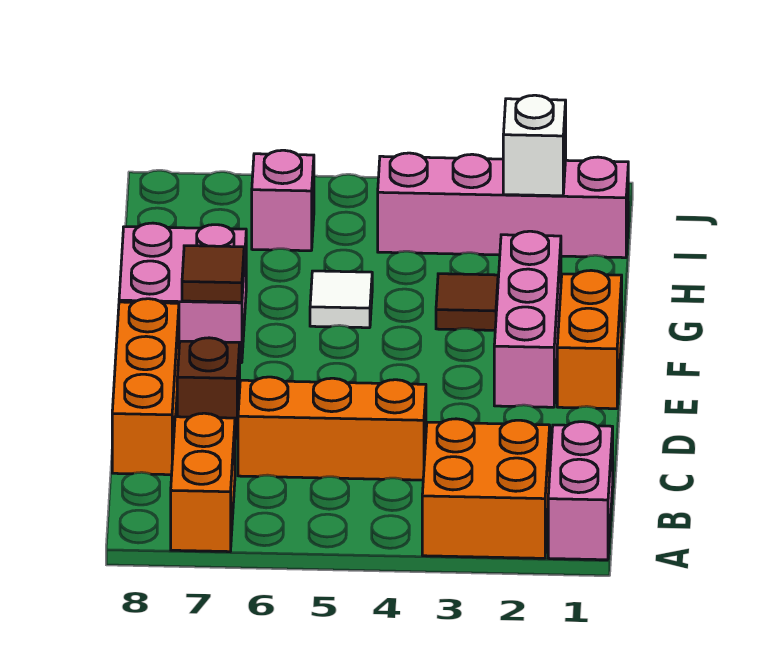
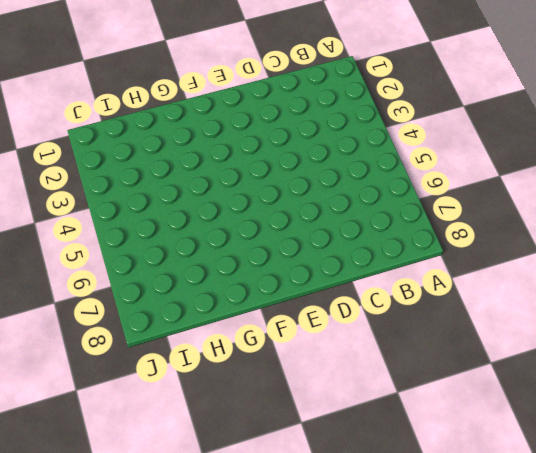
none -> pink 1x2 brick [548,422,613,560]
none -> orange 2x2 brick [422,419,550,558]
none -> orange 1x2 brick [171,413,235,552]

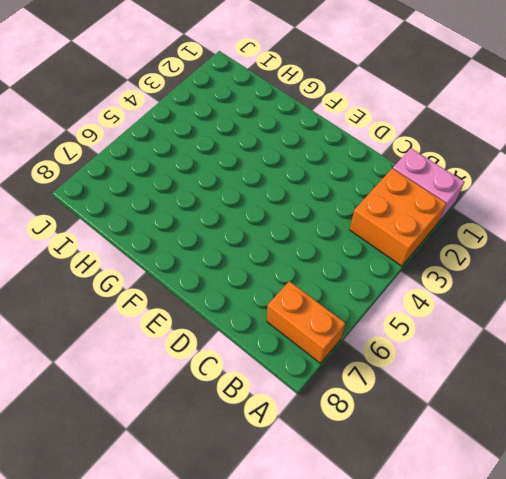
none -> orange 1x3 brick [238,377,426,480]
none -> orange 1x3 brick [112,299,179,475]
none -> brown 1x1 brick [177,338,240,438]

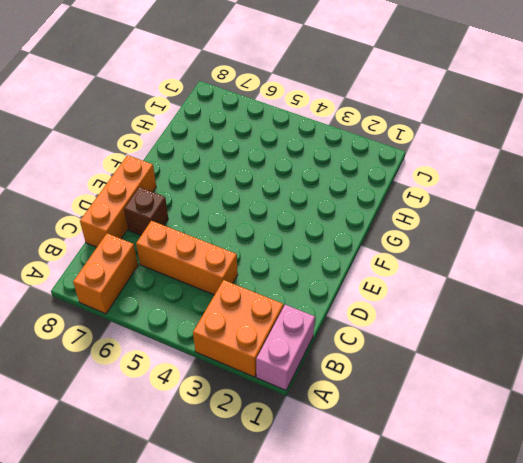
none -> orange 1x2 brick [557,270,622,409]
none -> pink 1x3 brick [494,231,561,407]
none -> pink 2x2 brick [119,223,246,363]

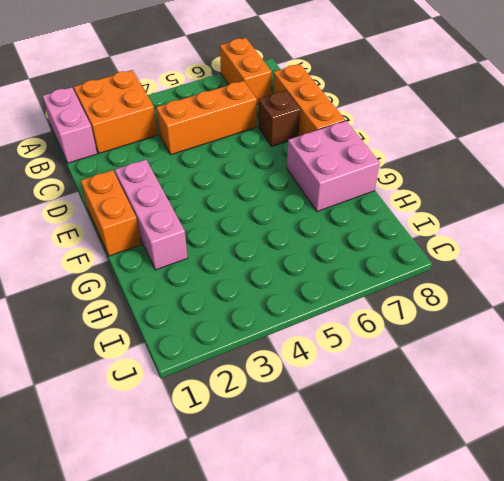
none -> brown 1x1 tile [436,274,498,330]
none -> white 1x1 tile [310,271,372,328]
none -> pink 1x4 brick [378,153,628,258]

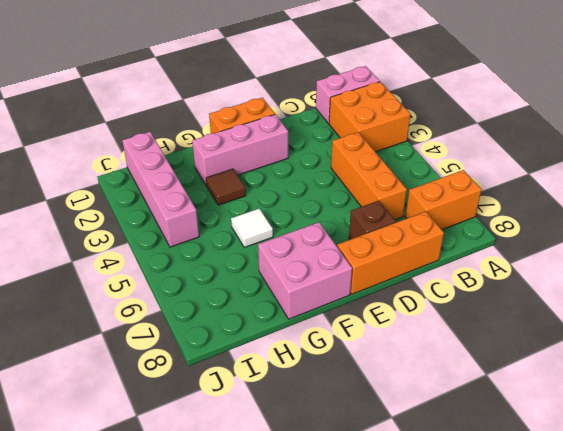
none -> pink 1x1 brick [252,150,314,251]
none -> brown 1x1 tile [182,246,244,302]
none -> white 1x1 brick [503,95,566,196]

